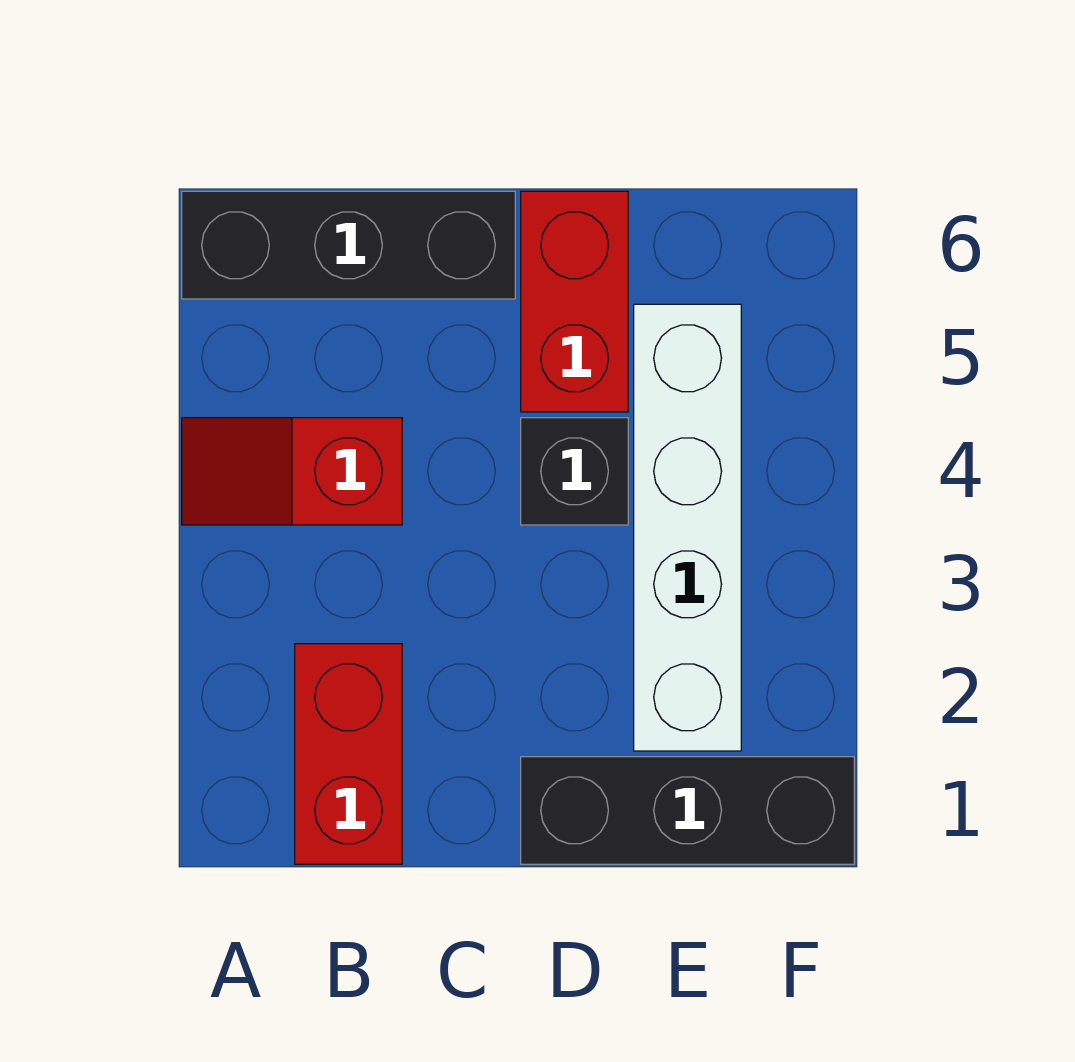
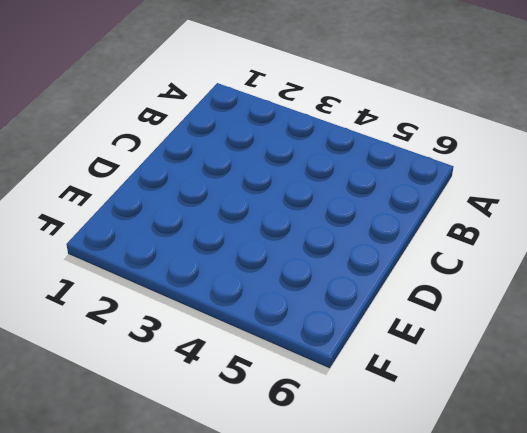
none -> red 1x2 slope [182,418,402,525]
none -> black 1x3 brick [182,191,515,299]

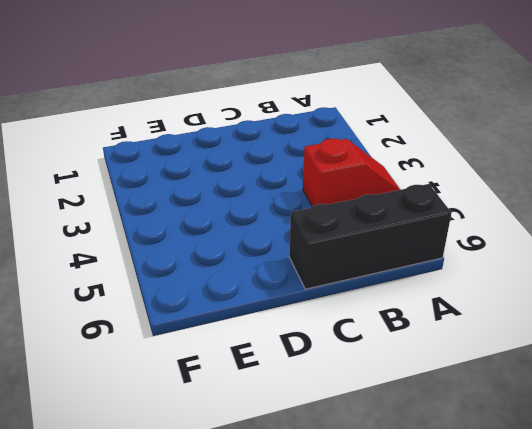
none -> red 1x2 brick [295,644,402,864]
none -> black 1x3 brick [521,757,854,864]

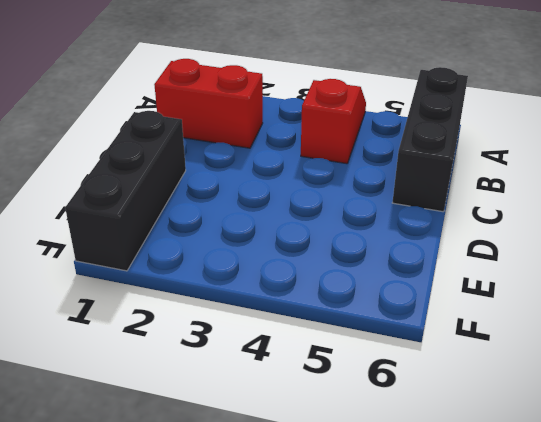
none -> black 1x1 brick [521,418,628,525]
none -> red 1x2 brick [521,191,628,412]

